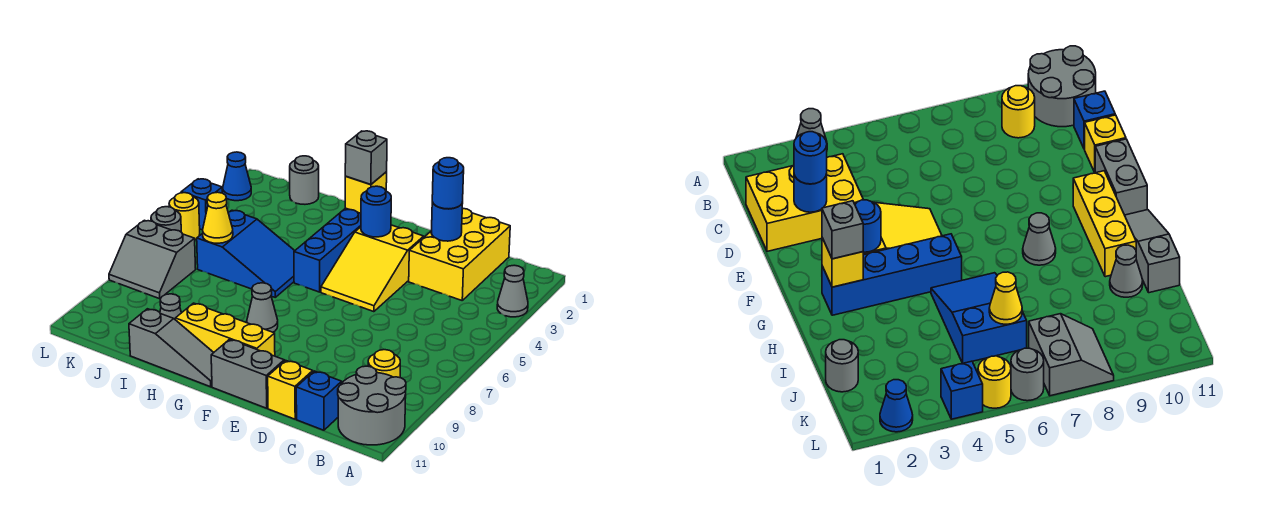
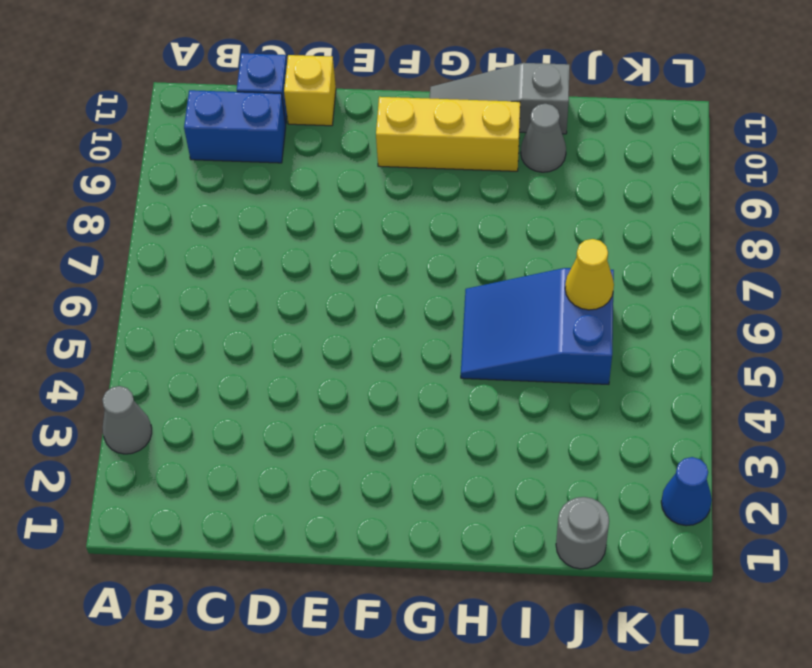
blue 1x2 brick [184,90,286,163] -> grey 2x2 round brick [338,366,406,445]
none -> yellow 1x1 round brick [368,350,400,378]
none -> yellow 2x3 brick [409,208,510,300]
none -> yellow 2x3 slope [321,225,424,312]

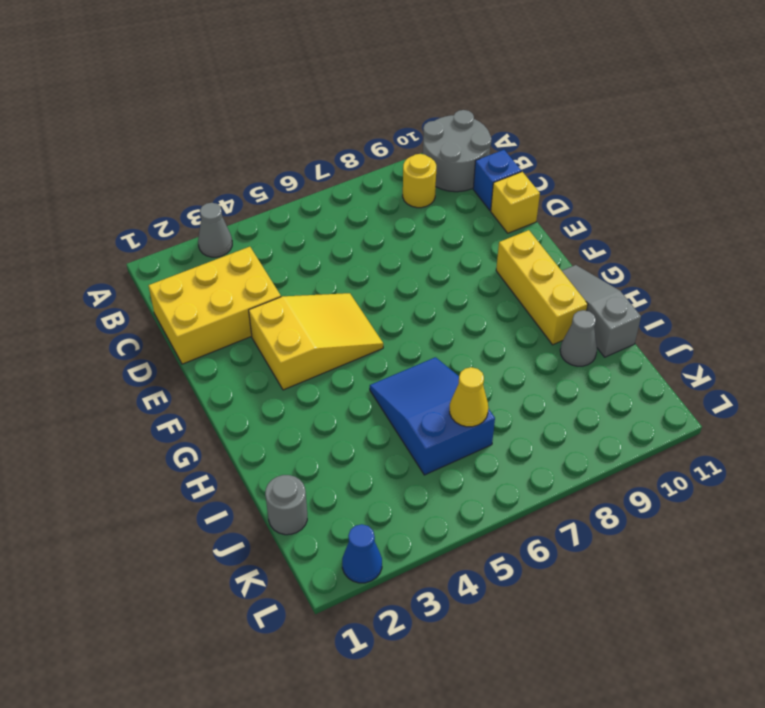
none -> grey 1x2 brick [211,339,284,408]
none -> blue 1x4 brick [294,208,361,292]
none -> grey 1x1 cone [247,283,278,332]

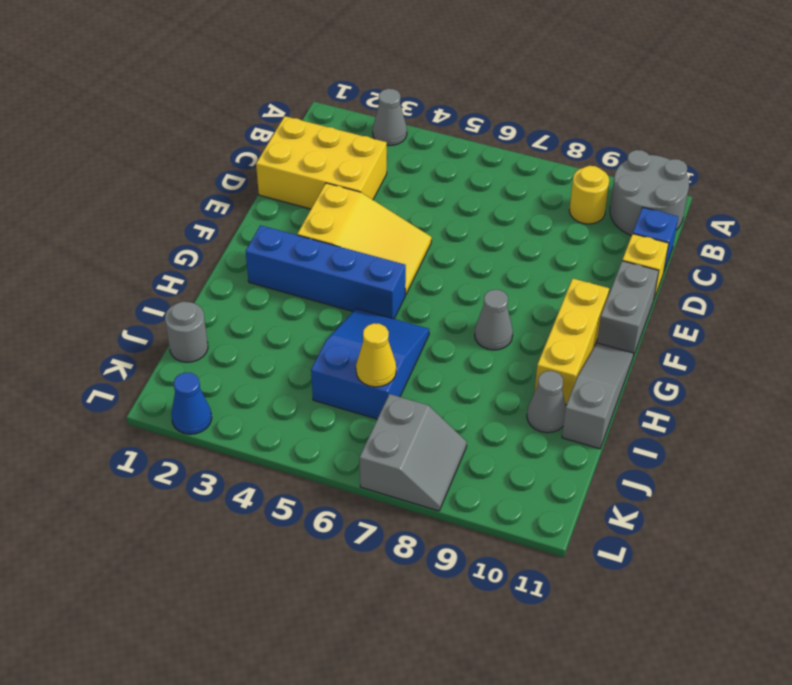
none -> blue 1x1 brick [181,179,222,230]
none -> yellow 1x1 round brick [169,193,200,240]
none -> grey 1x1 round brick [151,207,181,232]

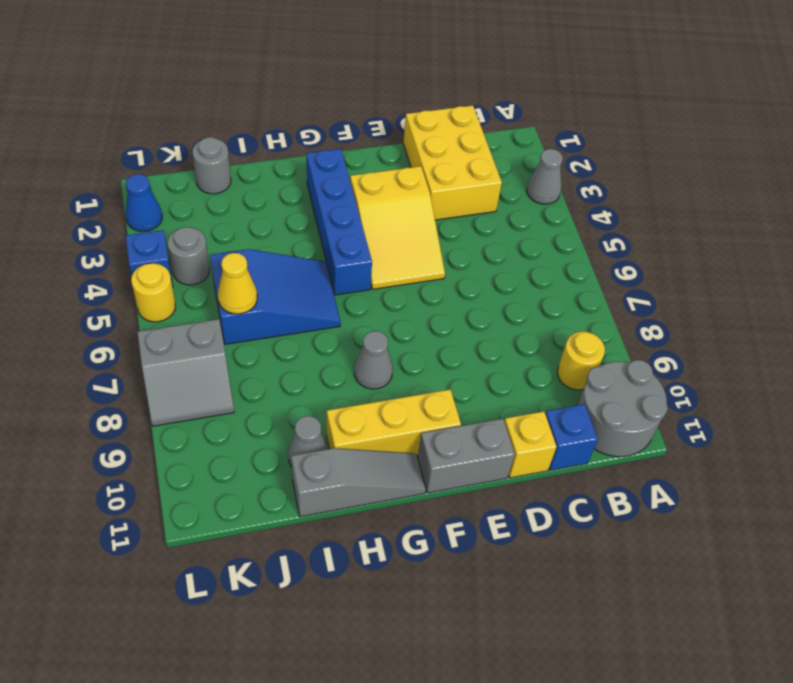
grey 1x1 round brick [168,227,209,285] -> grey 1x1 round brick moved to [151,207,181,232]
none -> blue 1x1 round brick [431,202,463,241]
none -> blue 1x1 round brick [361,186,391,237]
none -> yellow 1x1 brick [345,172,387,213]

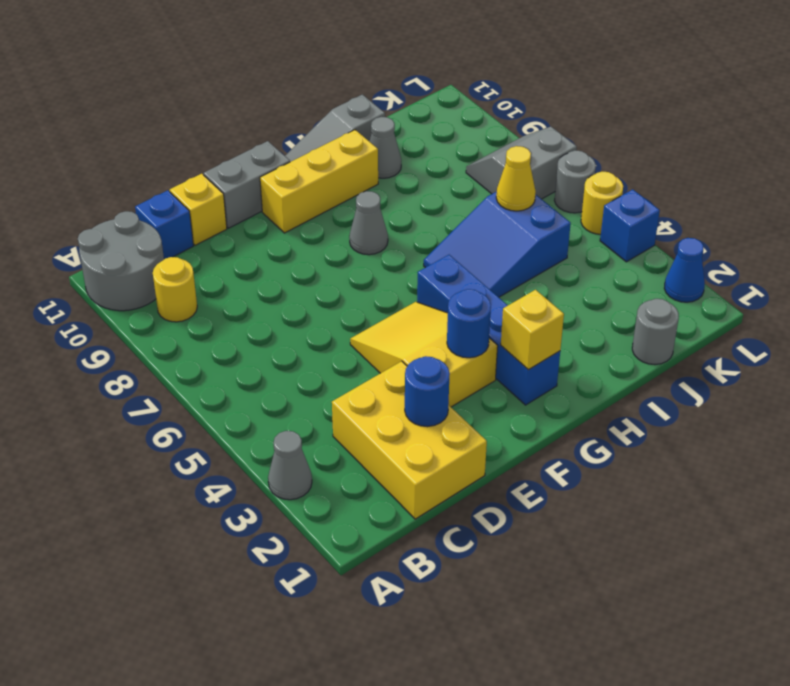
none -> blue 1x1 round brick [432,158,464,209]
none -> grey 1x1 brick [345,131,387,185]

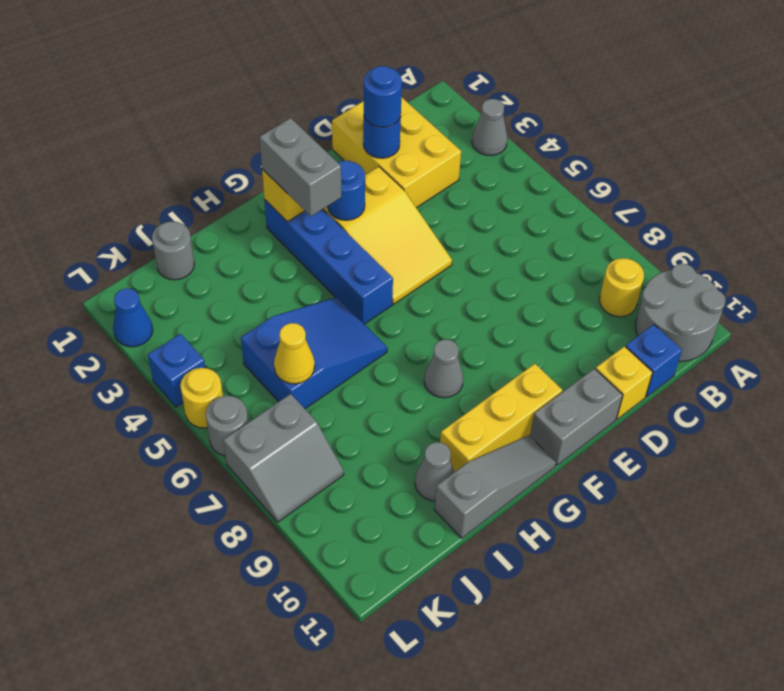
grey 1x2 brick [259,118,341,216] -> grey 1x1 brick [345,131,387,185]

